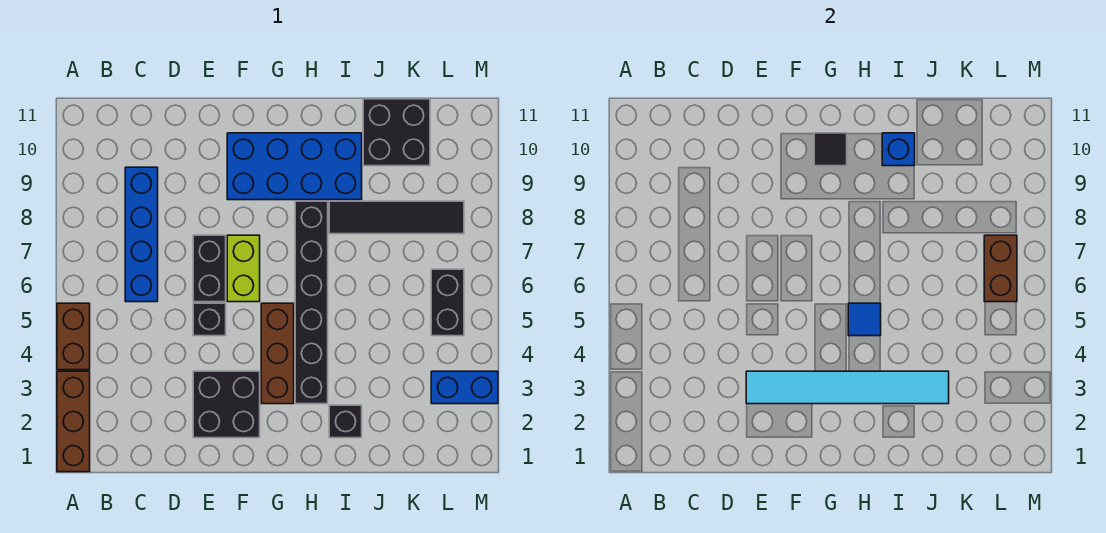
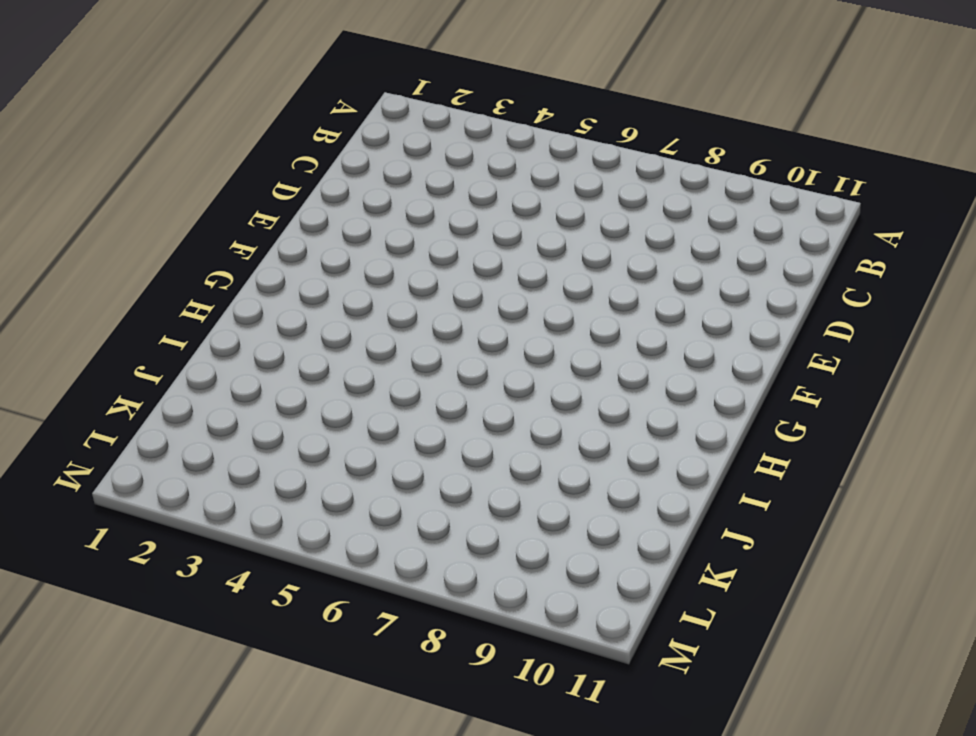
none -> brown 1x3 brick [57,371,90,472]
none -> brown 1x2 brick [57,303,90,370]
none -> blue 1x4 brick [125,167,158,302]

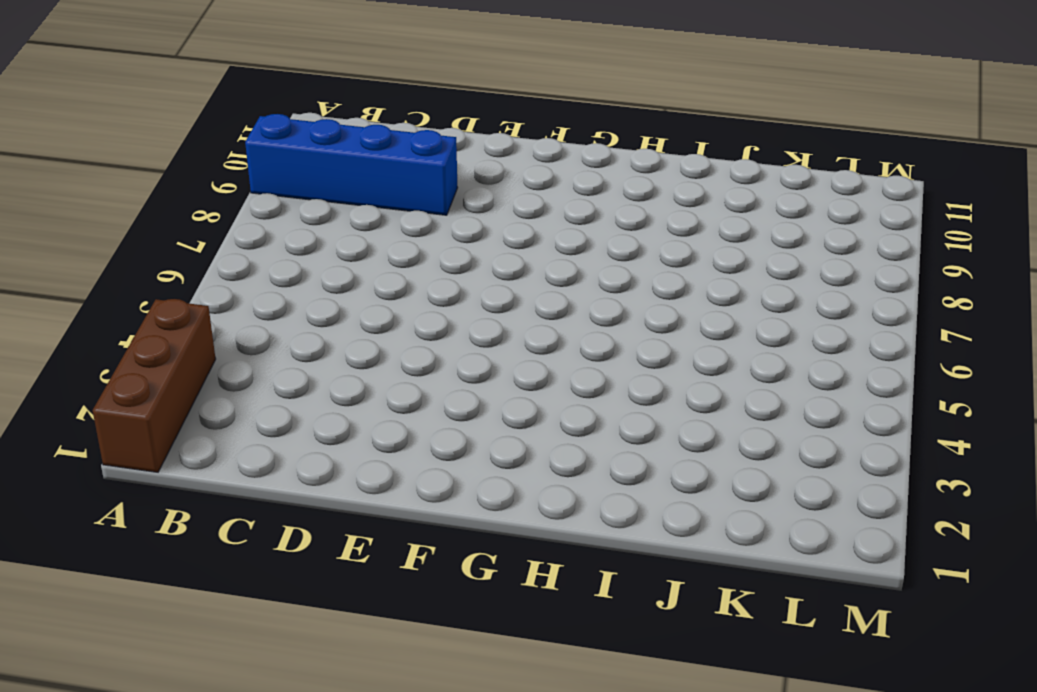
blue 1x4 brick [245,114,458,215] -> blue 1x4 brick turned to [125,167,158,302]
none -> brown 1x2 brick [57,303,90,370]
none -> black 2x2 brick [193,371,260,438]
none -> black 1x1 brick [193,303,226,336]

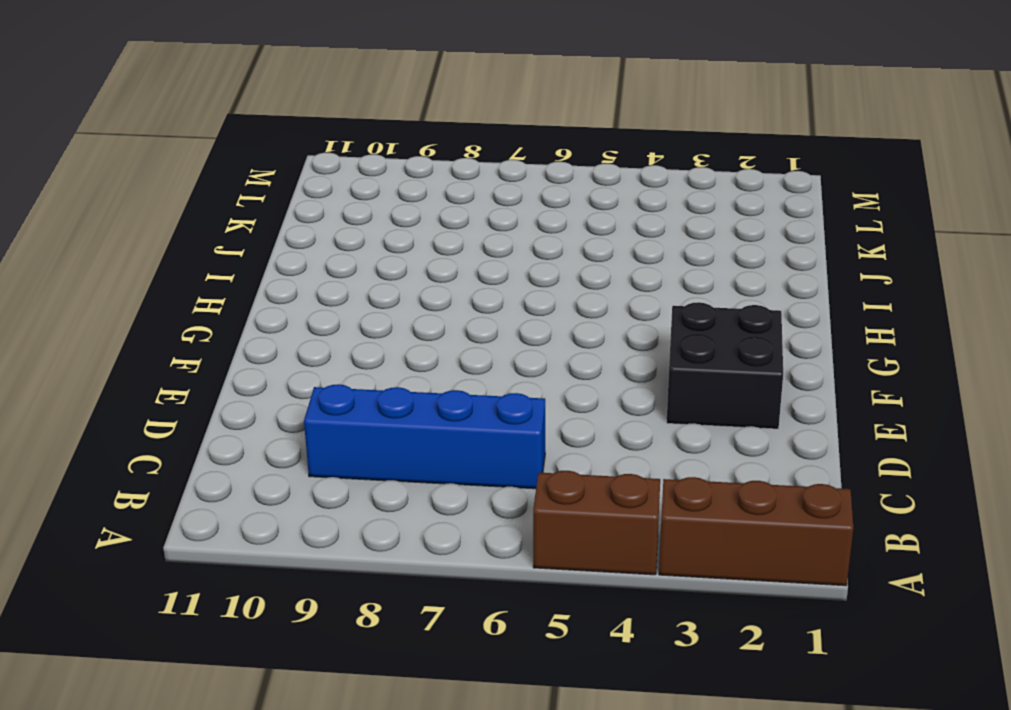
none -> black 1x1 brick [193,303,226,336]
none -> black 1x2 brick [193,235,226,302]
none -> lime 1x2 brick [227,235,260,302]

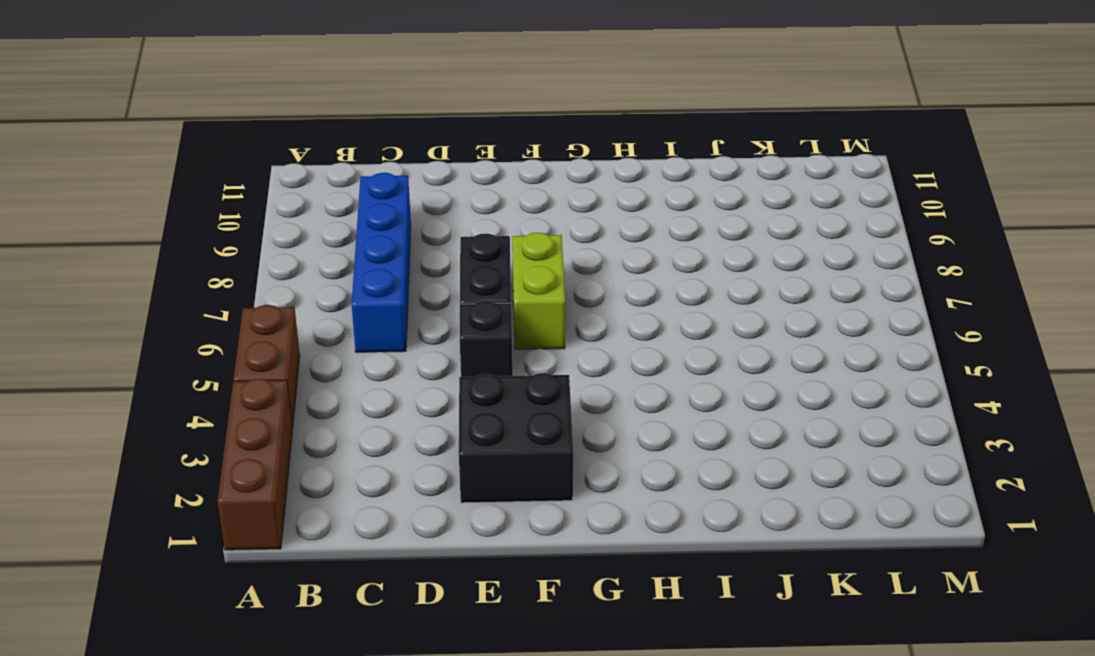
none -> blue 2x4 brick [227,133,362,200]
none -> brown 1x3 brick [261,303,294,404]
none -> black 1x6 brick [295,201,328,404]

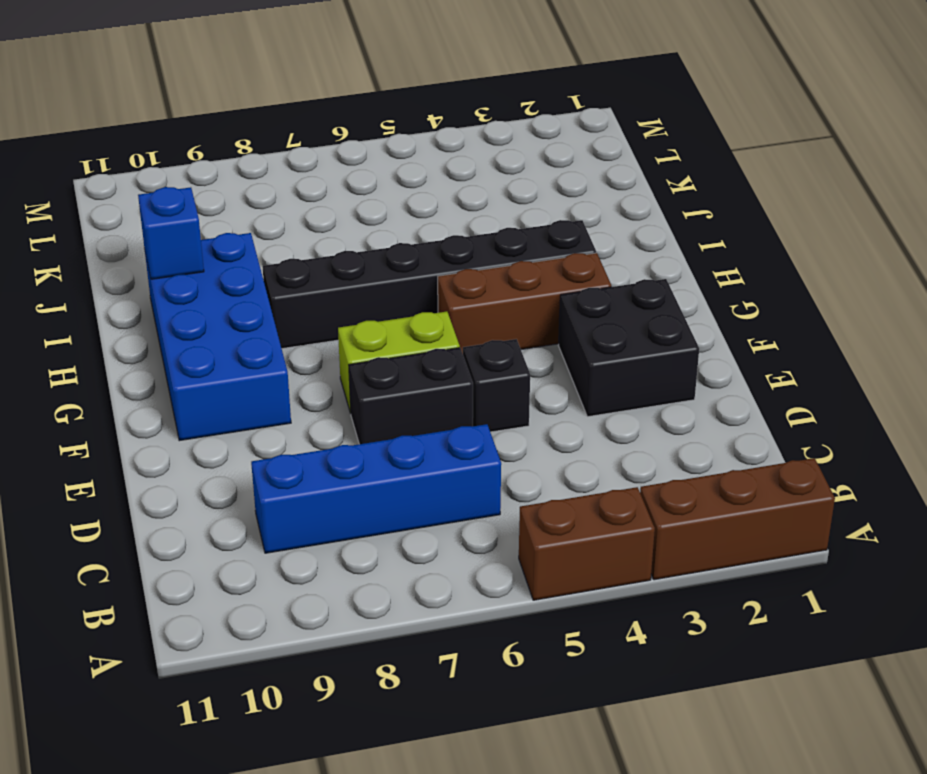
none -> black 1x1 brick [329,405,362,438]
none -> black 1x4 tile [329,201,464,234]
none -> black 2x2 brick [363,99,430,166]

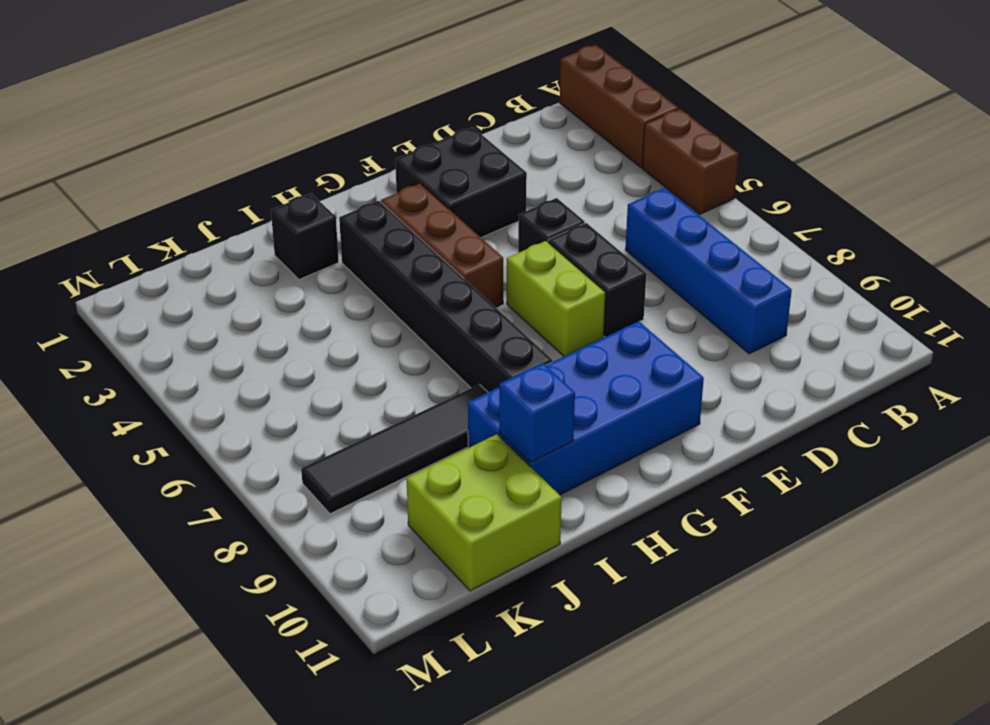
lime 2x2 brick [407,434,562,591] -> black 2x2 brick [363,99,430,166]
none -> blue 1x2 brick [431,371,498,404]
none -> black 1x2 brick [431,269,464,336]
none -> cyan 1x6 tile [746,371,949,404]

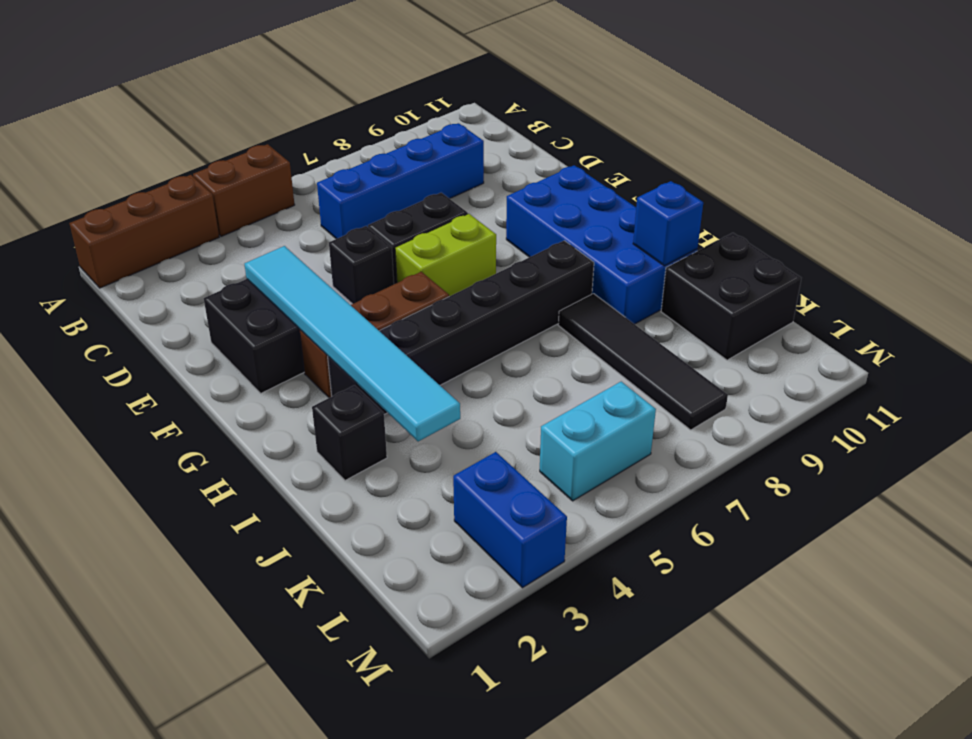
cyan 1x2 brick [540,382,656,501] -> black 1x2 brick [431,269,464,336]
none -> black 1x1 tile [814,133,847,166]
none -> blue 1x1 tile [848,303,881,336]
none -> brown 1x2 brick [984,235,1017,302]

